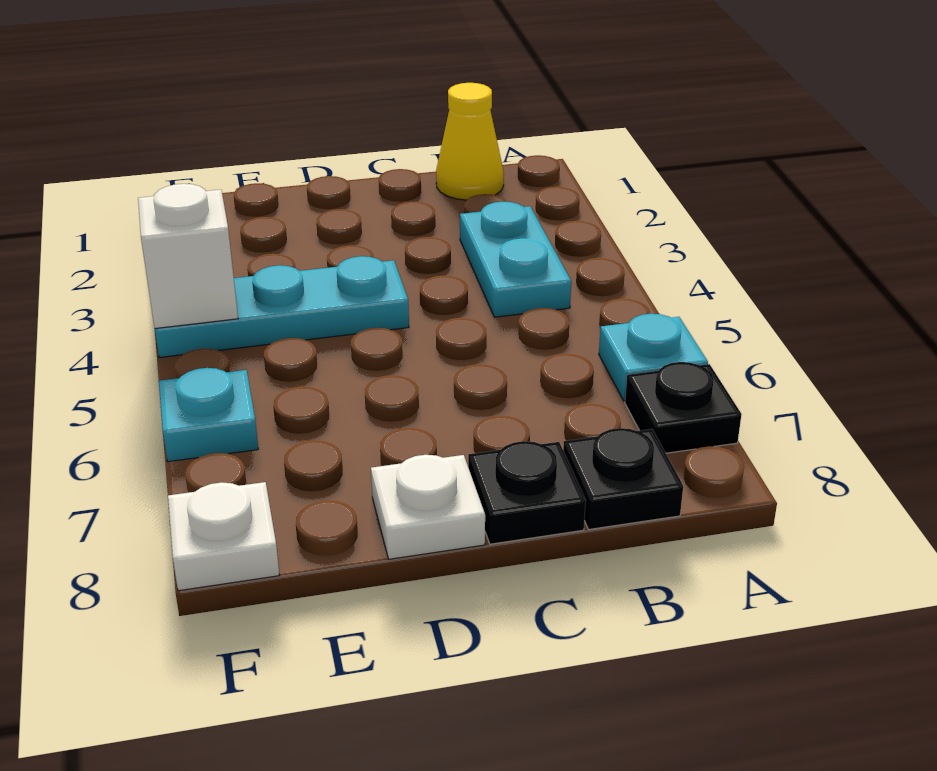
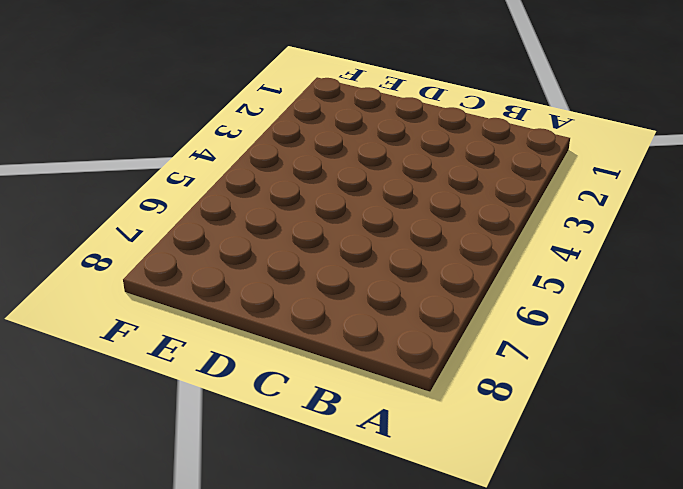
none -> cyan 1x1 plate [599,314,708,401]
none -> black 1x1 plate [625,362,742,453]

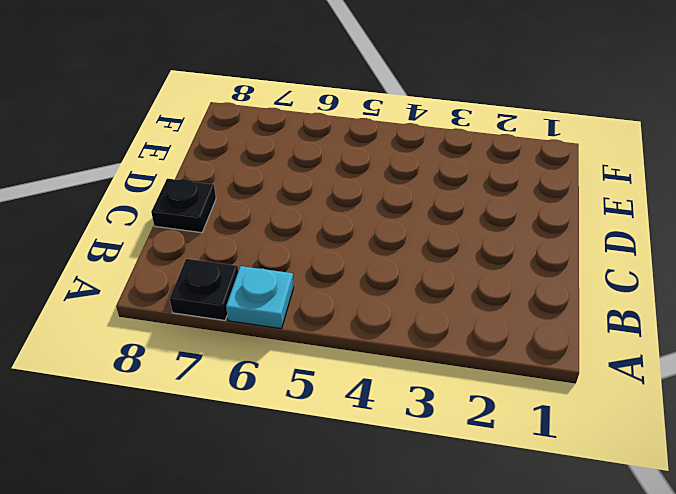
none -> yellow 1x1 cone [436,83,504,200]
none -> cyan 1x2 plate [460,202,571,317]

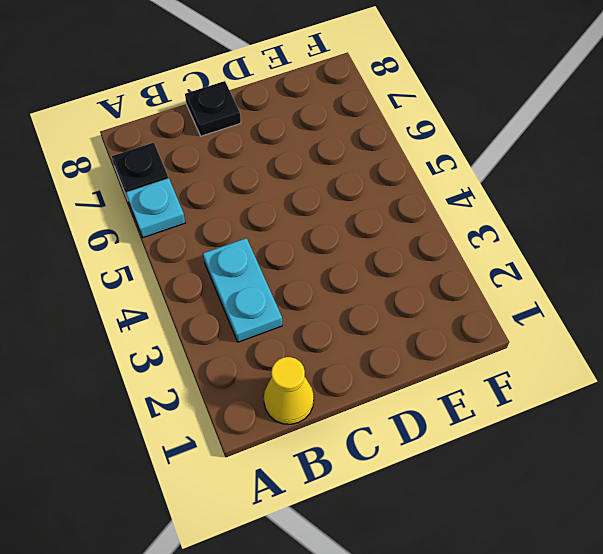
none -> black 1x1 plate [563,428,683,529]
none -> cyan 1x3 plate [155,256,409,358]

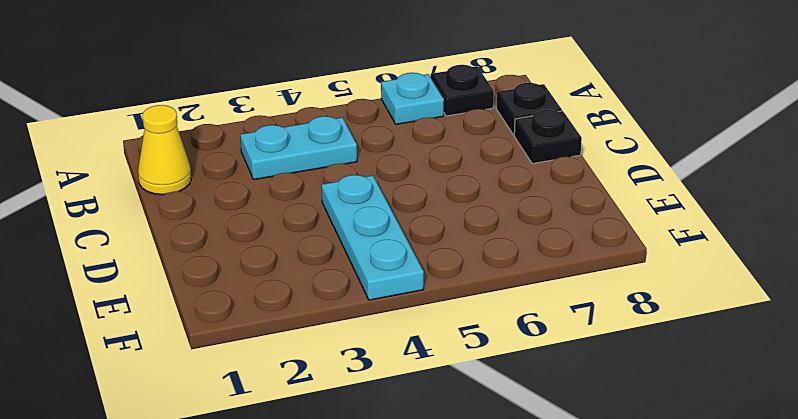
none -> white 1x1 plate [371,455,485,559]
none -> cyan 1x1 plate [159,368,258,462]

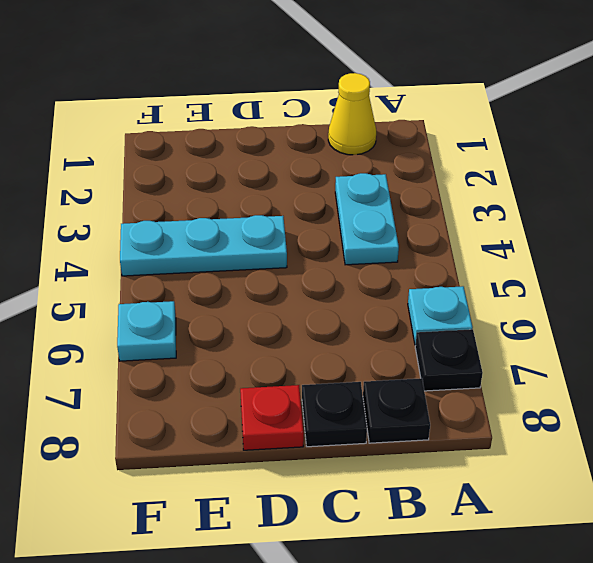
red 1x1 plate [240,385,304,450] -> white 1x1 plate [371,455,485,559]
none -> white 1x1 plate [168,482,279,591]
none -> white 1x1 brick [138,184,238,328]

